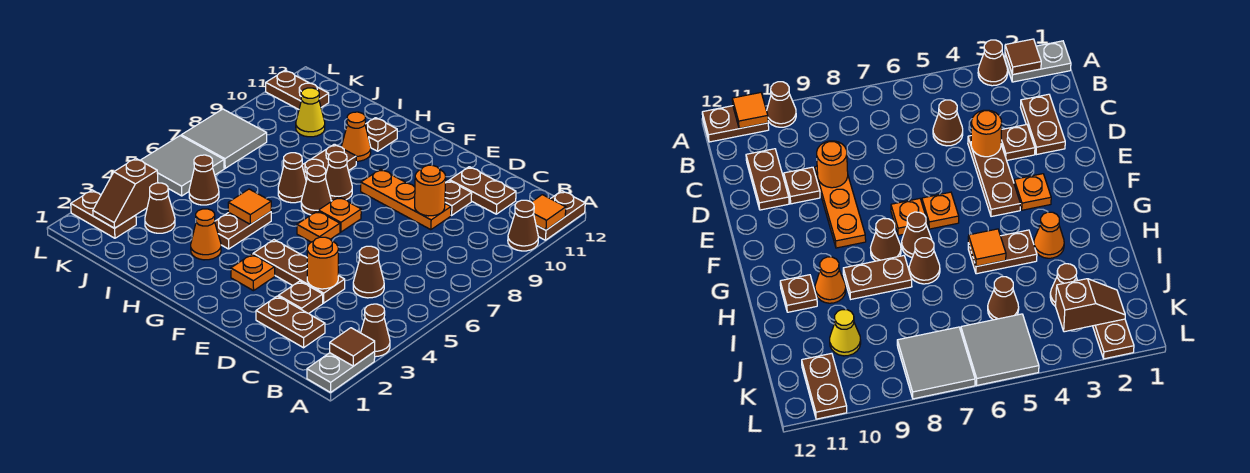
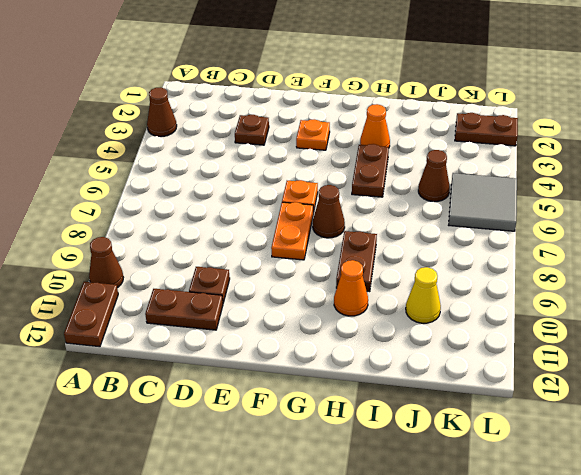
orange 1x2 plate [271,202,313,260] -> orange 1x1 plate [318,197,361,232]
none -> grey 1x2 plate [307,352,375,392]
none -> brown 1x2 plate [256,296,325,348]
none -> brown 1x1 cone [353,246,384,298]
none -> brown 1x3 plate [253,240,345,303]

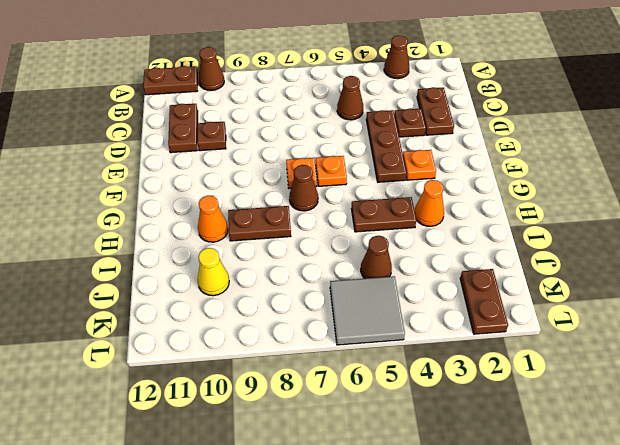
none -> grey 1x2 plate [307,352,375,392]
none -> orange 1x3 plate [361,169,451,230]
none -> brown 1x1 cone [326,152,352,201]
none -> brown 1x1 cone [278,153,306,203]

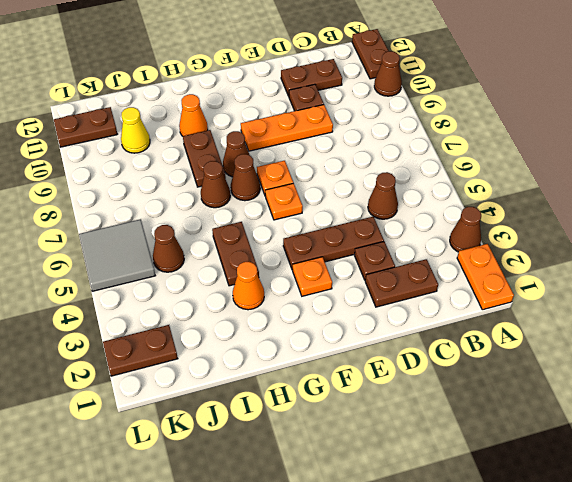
orange 1x2 plate [457,244,514,310] -> grey 1x2 plate [307,352,375,392]
none -> brown 1x1 plate [365,118,397,151]
none -> brown 1x1 cone [145,183,175,233]
none -> grey 2x2 tile [181,109,267,168]
none -> brown 1x1 tile [330,328,375,366]

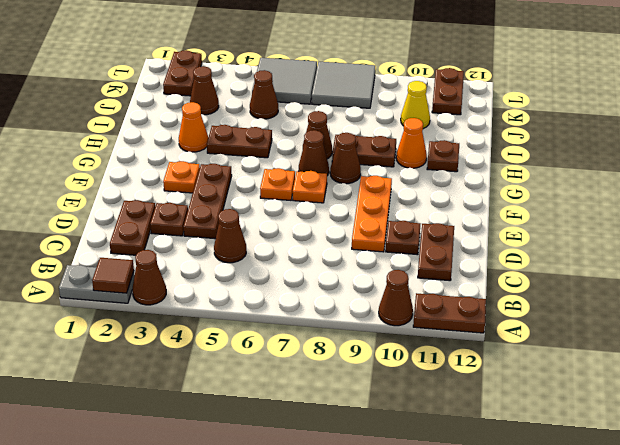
none -> orange 1x1 tile [532,195,566,230]
none -> orange 1x1 round brick [307,237,338,289]
none -> orange 1x1 round brick [415,165,446,216]
none -> orange 1x1 tile [228,189,271,224]

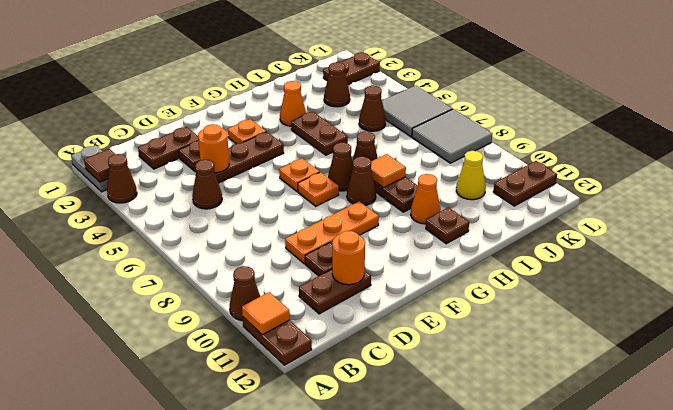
orange 1x1 round brick [332,231,365,285] -> orange 1x1 round brick moved to [415,165,446,216]
orange 1x1 tile [371,154,406,188] -> orange 1x1 tile moved to [228,189,271,224]
none -> brown 1x2 slope [93,158,158,228]

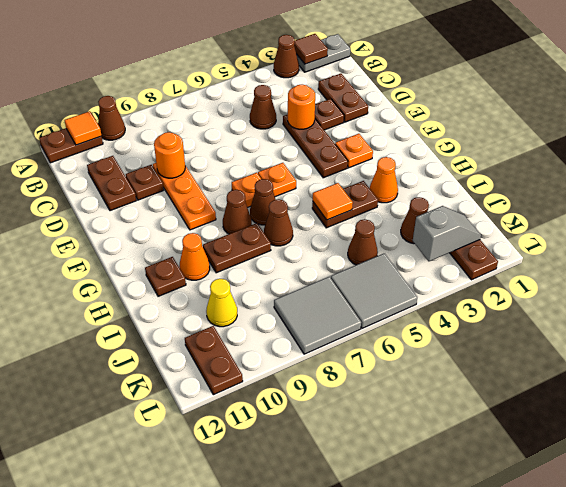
grey 1x2 slope [413,206,481,261] -> brown 1x2 slope [93,158,158,228]

